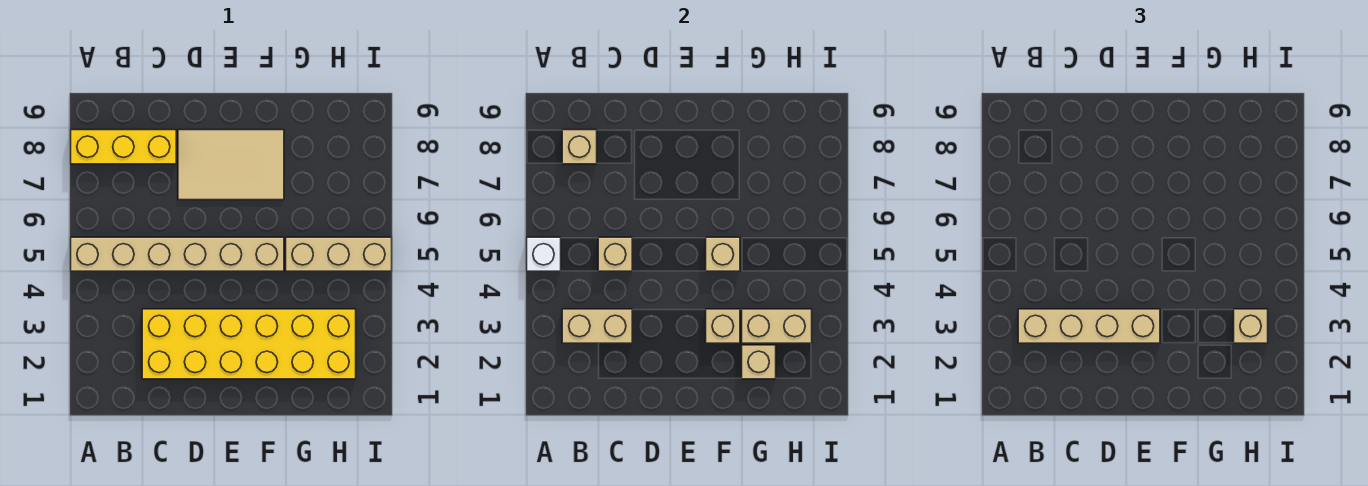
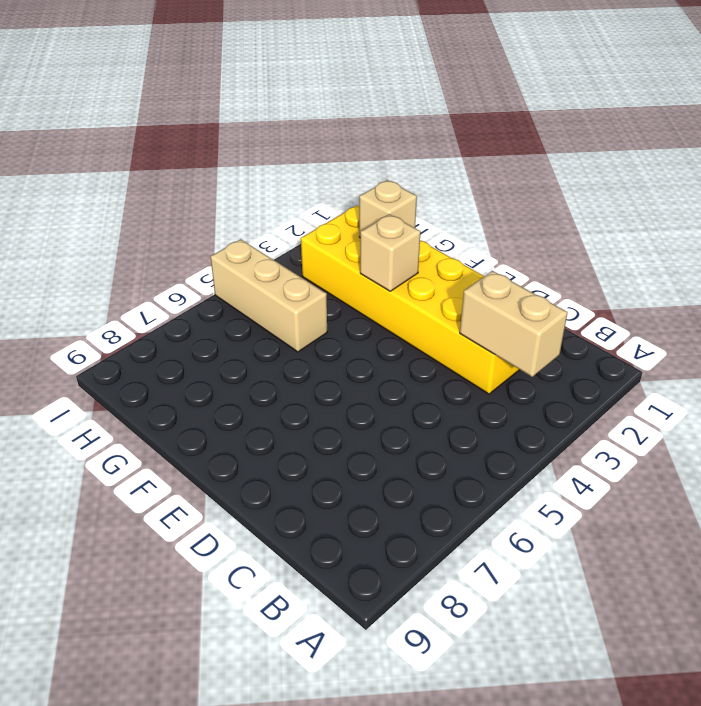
none -> tan 1x6 brick [71,237,284,271]
none -> yellow 1x3 brick [71,130,176,164]
none -> tan 2x3 tile [178,130,284,200]

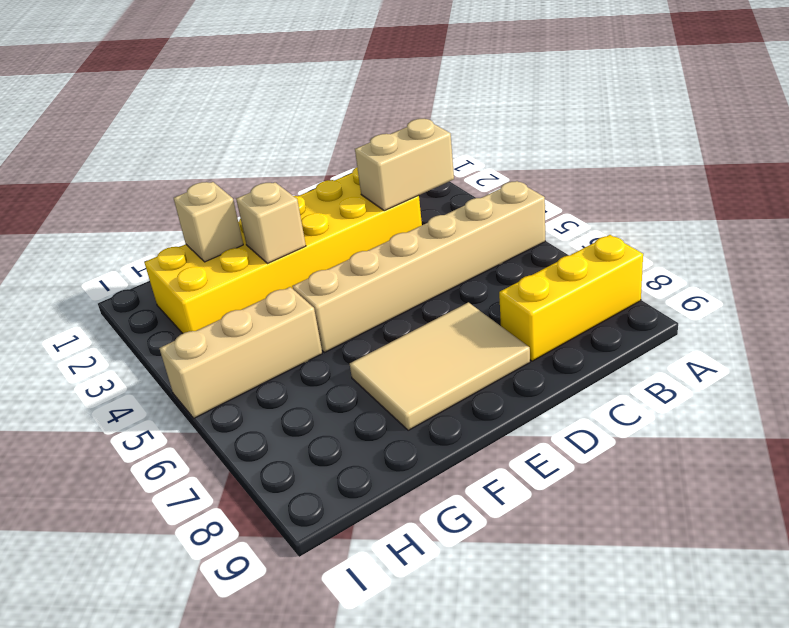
none -> white 1x1 brick [527,237,561,271]
none -> tan 1x1 brick [562,130,597,164]
none -> tan 1x1 brick [598,237,632,271]

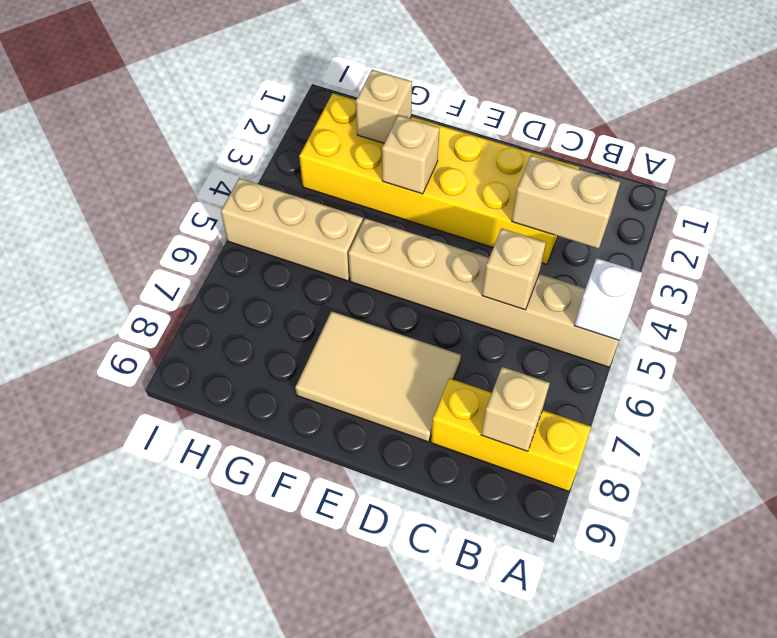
none -> tan 1x1 brick [706,237,740,271]
none -> tan 1x2 brick [742,309,812,343]
none -> tan 1x4 brick [1018,309,1160,343]

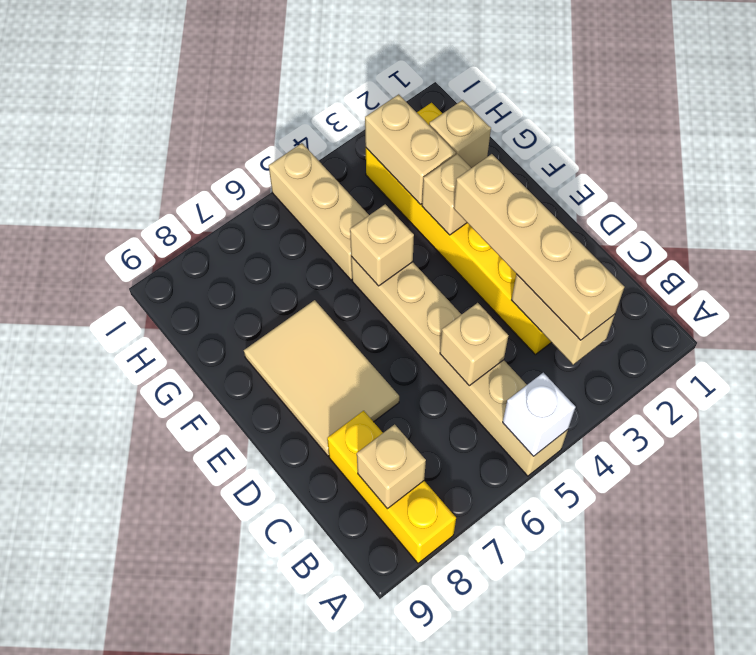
none -> tan 1x1 brick [1234,309,1268,343]

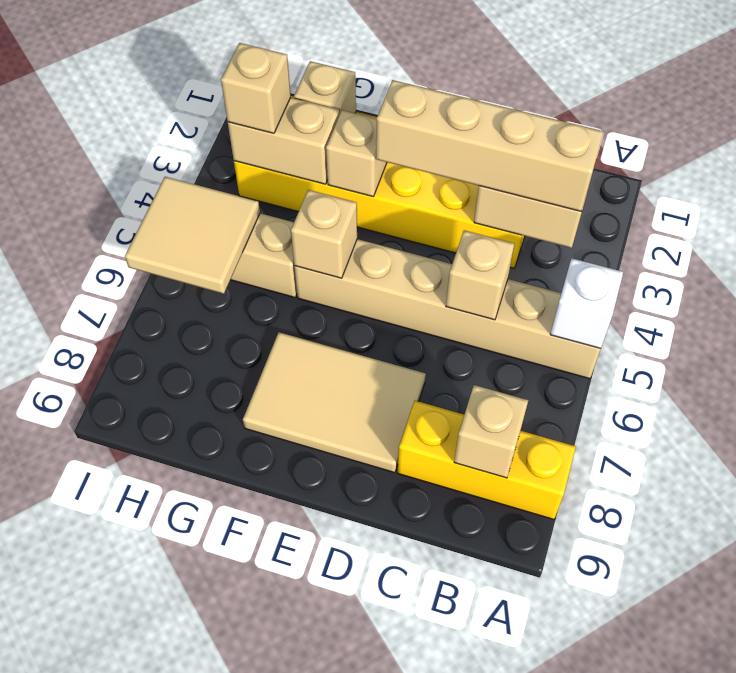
tan 2x2 tile [125,177,260,294] -> none

